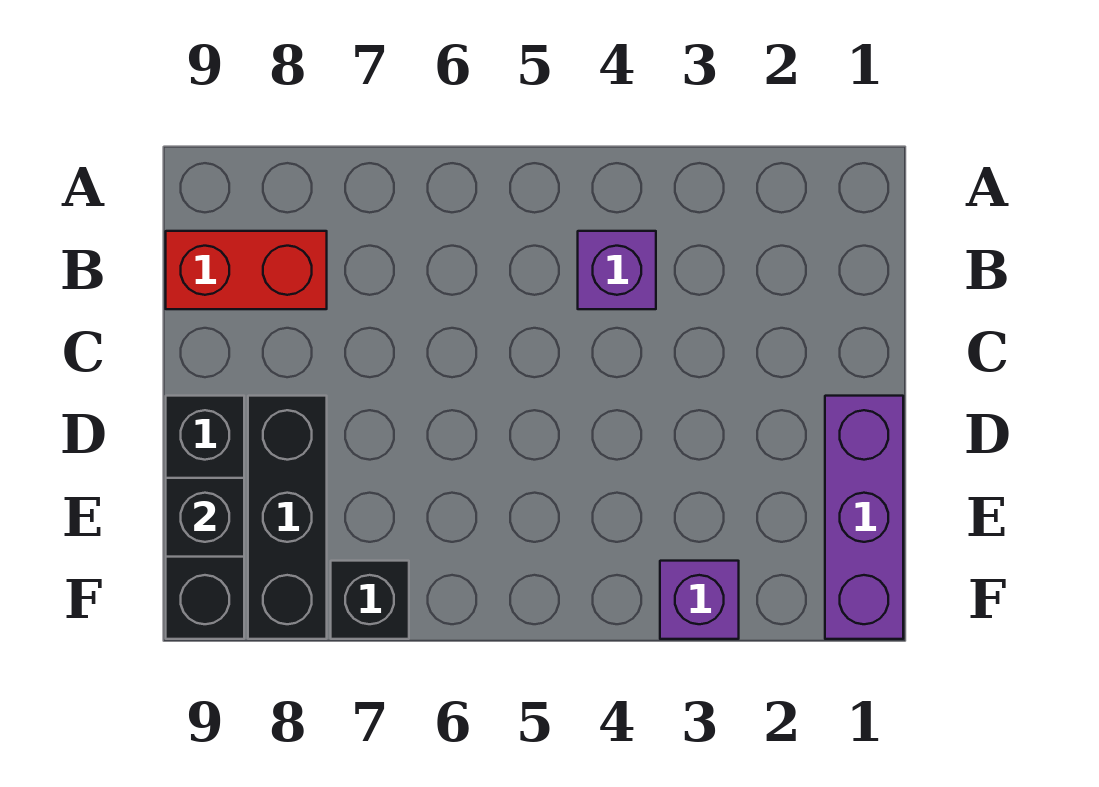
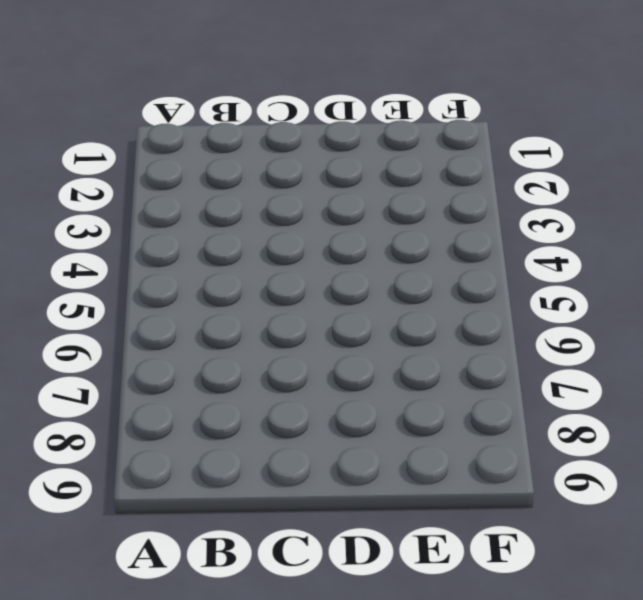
none -> purple 1x1 brick [578,231,656,309]
none -> red 1x2 brick [166,231,327,309]

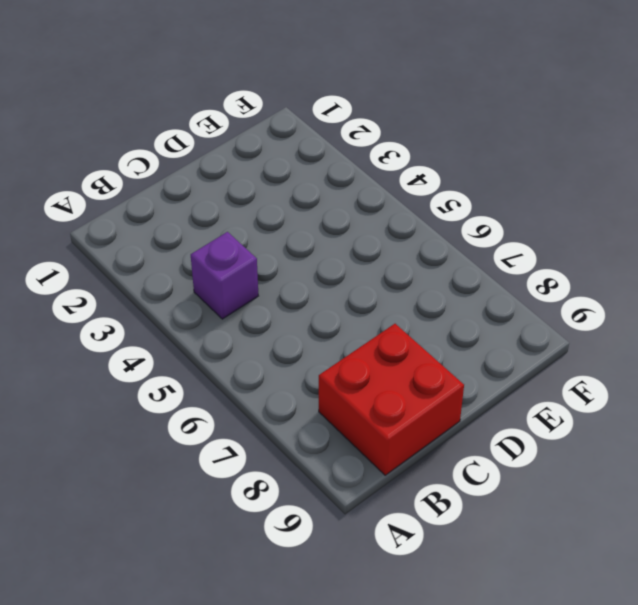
red 2x2 brick [319,324,464,475] -> red 1x2 brick [166,231,327,309]
none -> purple 1x3 brick [825,396,903,639]
none -> black 1x3 brick [248,396,327,639]

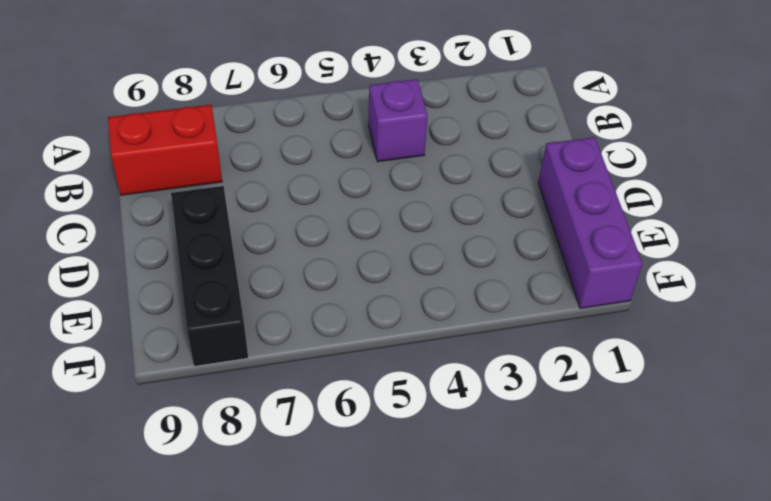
none -> black 1x3 brick [166,396,244,639]
none -> purple 1x1 brick [660,561,739,639]

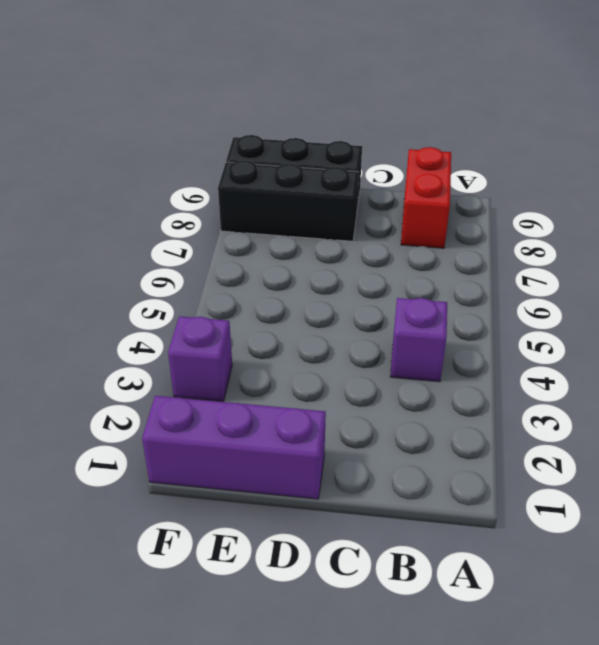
none -> black 1x1 brick [331,561,409,639]
none -> black 1x1 brick [166,478,244,557]

